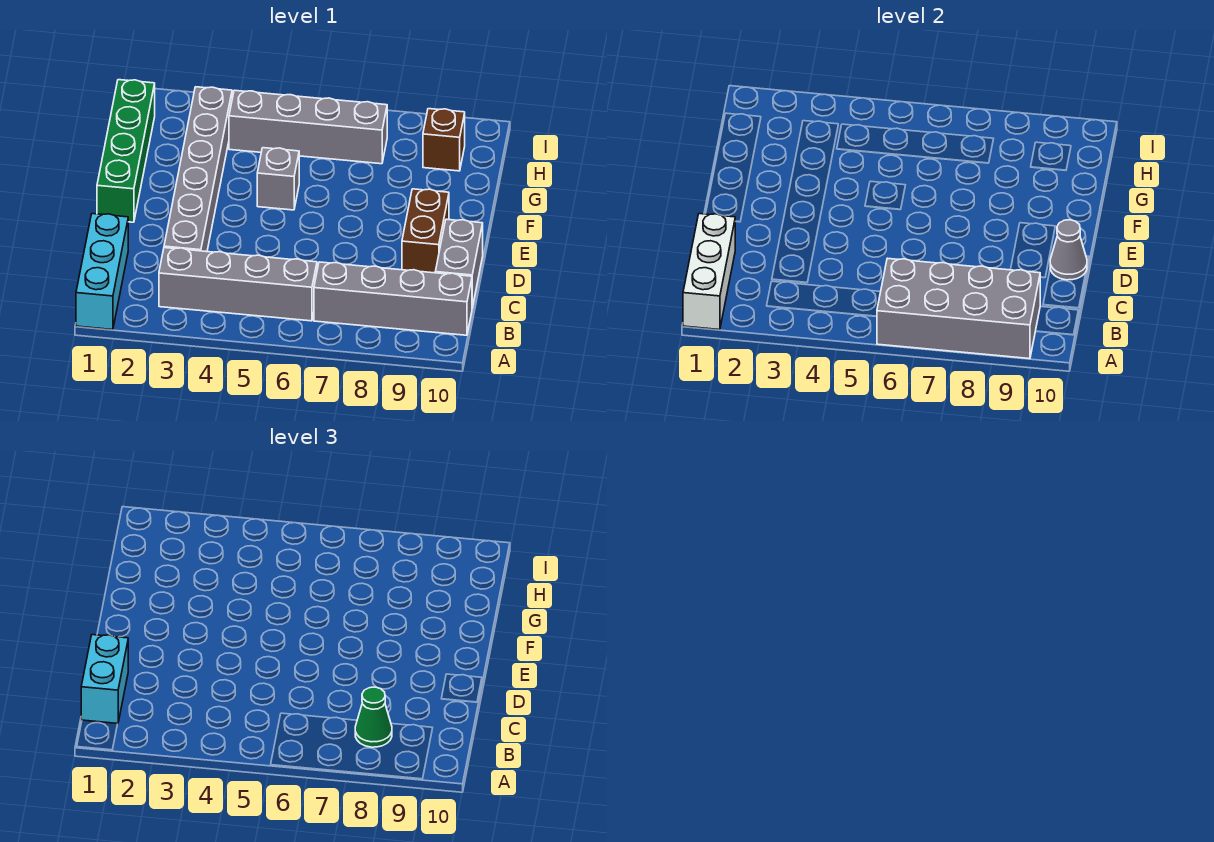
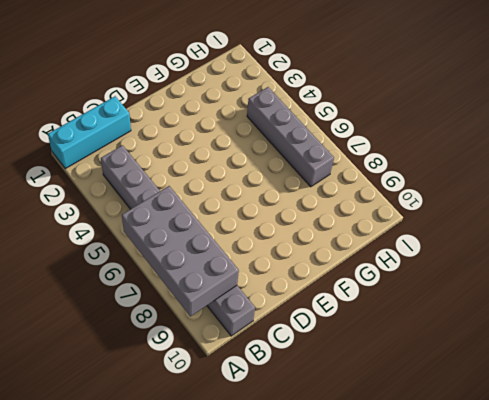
none -> grey 1x6 brick [164,87,232,252]
none -> grey 1x2 brick [435,219,483,308]
none -> brown 1x2 brick [402,189,449,273]

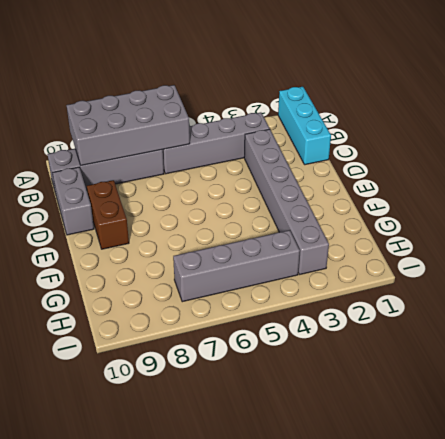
none -> green 1x4 brick [97,80,155,222]
none -> grey 1x1 brick [257,148,299,210]
none -> brown 1x1 brick [423,109,465,171]

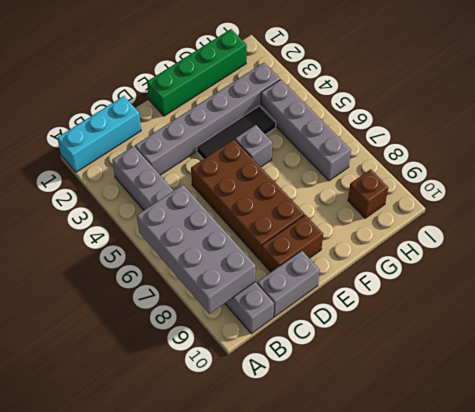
brown 2x4 brick [191,139,305,260] -> none
black 1x3 tile [197,106,276,159] -> none
none -> white 1x3 brick [683,214,736,330]
none -> grey 1x1 cone [1050,220,1087,280]
none -> cyan 1x2 brick [81,635,128,724]

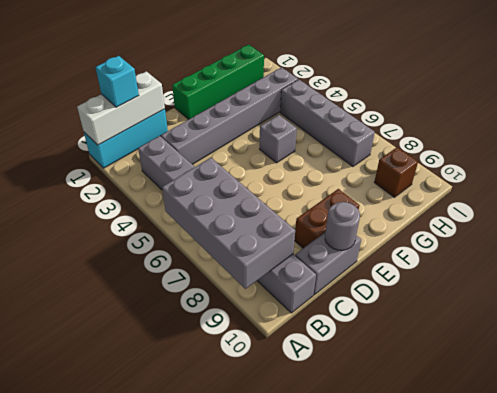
cyan 1x1 brick [96,56,139,107] -> cyan 1x2 brick [81,635,128,724]
grey 1x1 round brick [325,202,360,250] -> grey 1x1 cone [1050,220,1087,280]
none -> green 1x1 cone [355,687,392,747]

